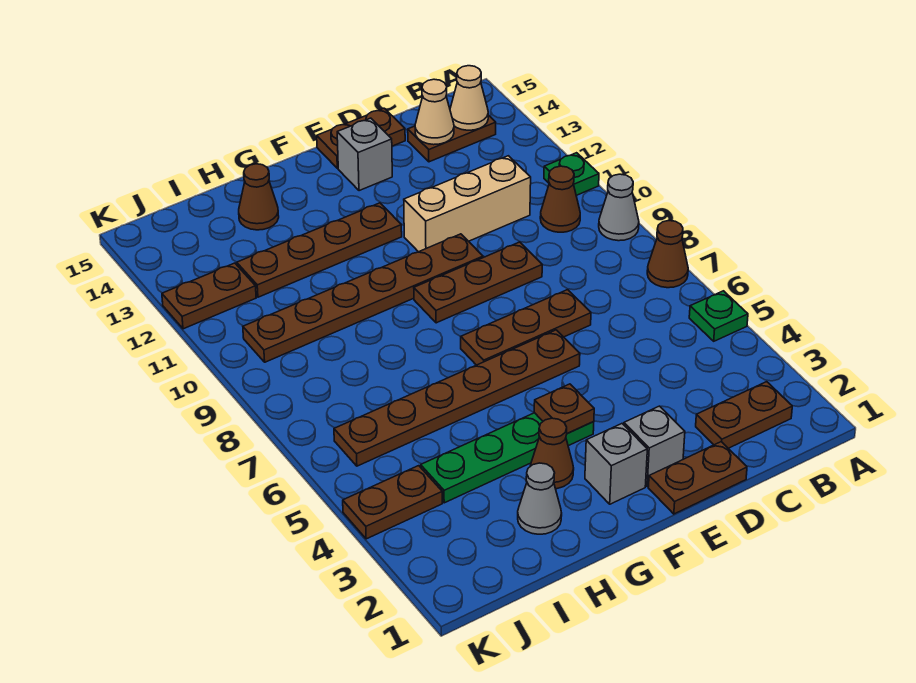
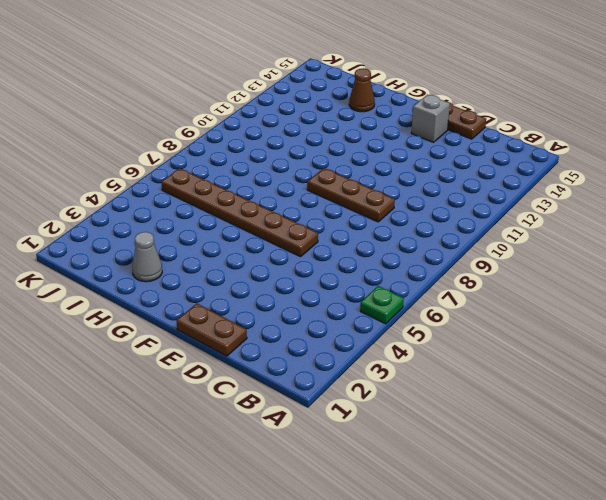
none -> brown 1x1 cone [647,221,688,288]
none -> grey 1x1 cone [599,174,639,241]
none -> green 1x1 plate [544,153,599,195]

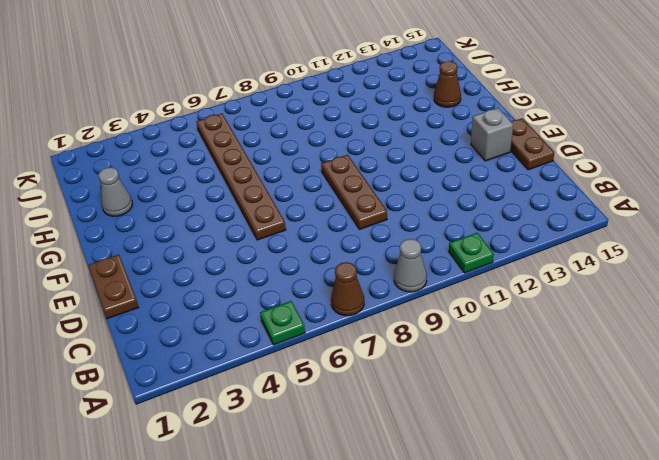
none -> brown 1x2 plate [696,382,792,448]
none -> brown 1x1 cone [540,166,580,232]
none -> brown 1x2 plate [408,115,496,162]

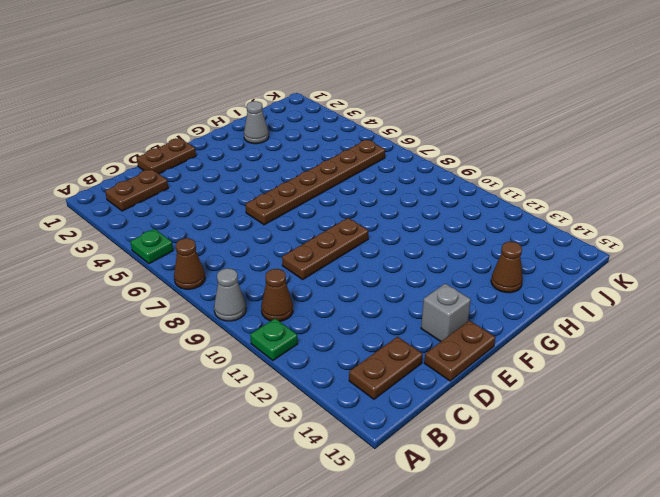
none -> tan 1x3 brick [404,156,531,252]
none -> brown 1x3 plate [461,290,591,365]
none -> grey 1x1 brick [624,406,685,487]

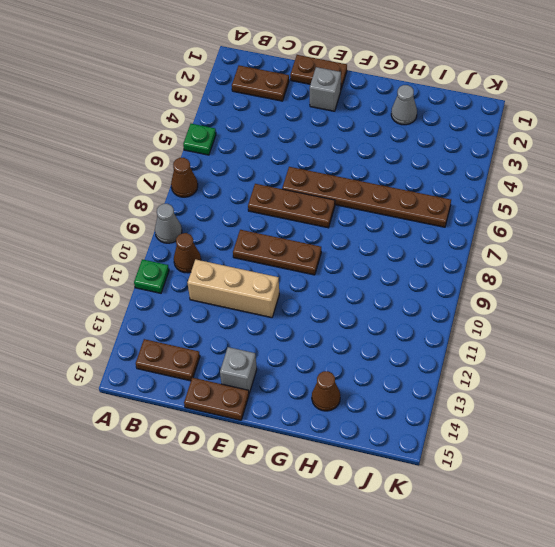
none -> brown 1x6 plate [243,234,483,362]
none -> grey 1x1 brick [585,424,647,504]
none -> green 1x4 plate [421,413,594,503]

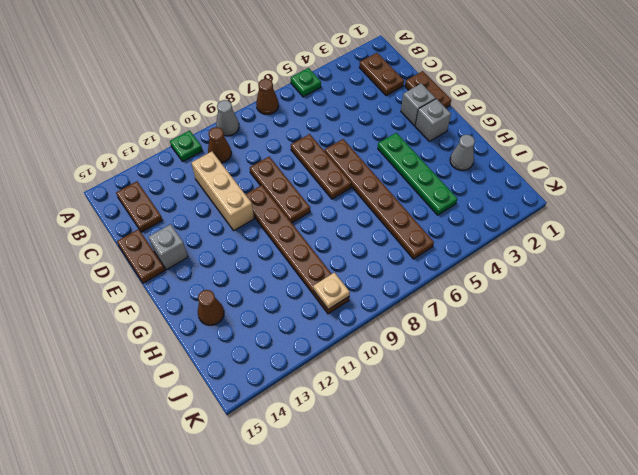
tan 1x1 plate [313,273,350,309] -> none
none -> brown 1x4 plate [237,203,402,297]
none -> brown 1x1 cone [530,418,574,489]
none -> brown 1x2 plate [343,466,442,539]

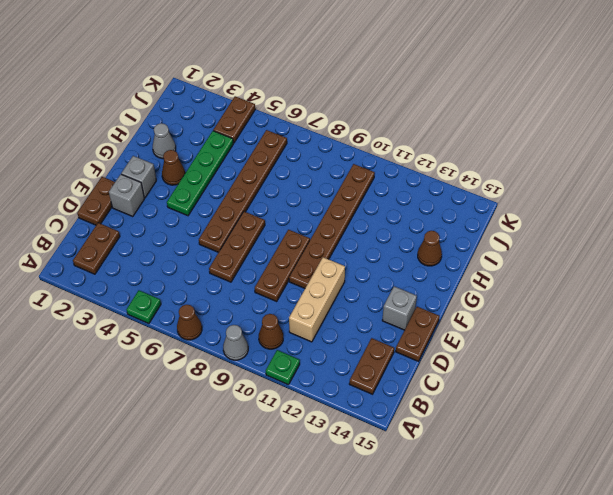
none -> brown 1x4 plate [237,203,402,297]
none -> brown 1x2 plate [162,263,256,329]
none -> tan 1x1 cone [450,66,488,130]

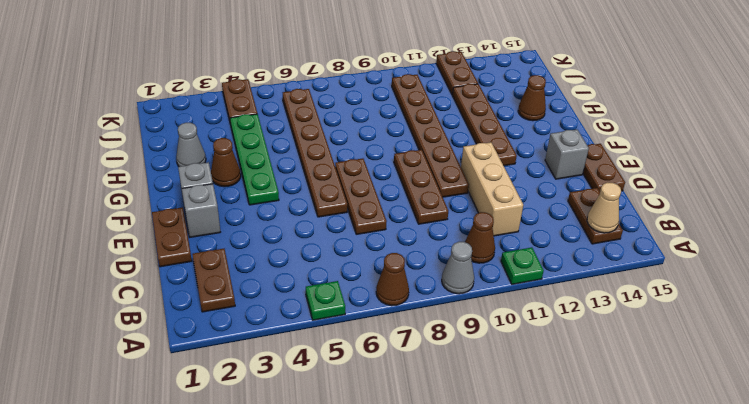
none -> tan 1x1 cone [415,79,454,145]
none -> brown 1x1 plate [534,384,594,434]

